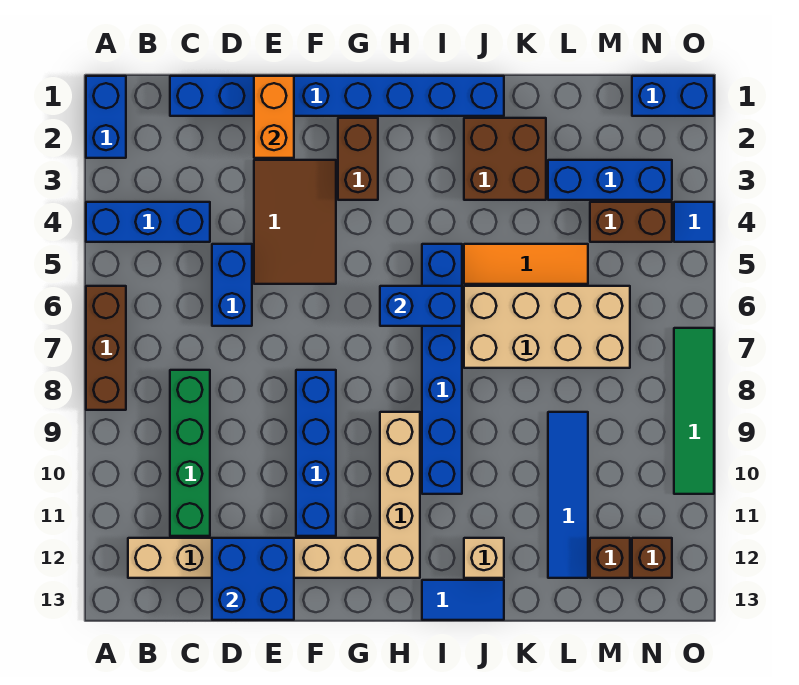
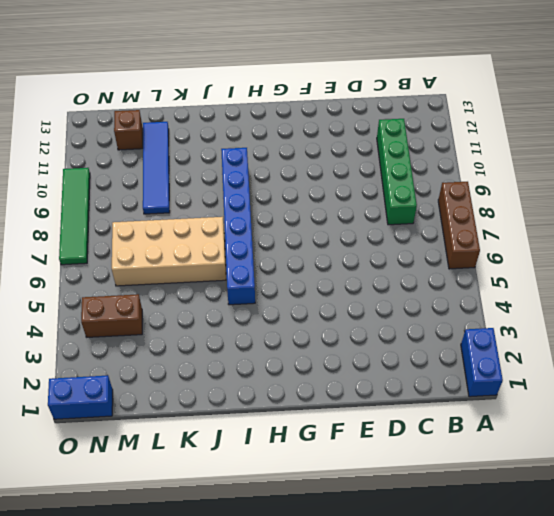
none -> blue 1x3 brick [86,202,210,242]
none -> tan 1x6 brick [128,538,378,578]
none -> blue 1x8 brick [170,76,504,116]

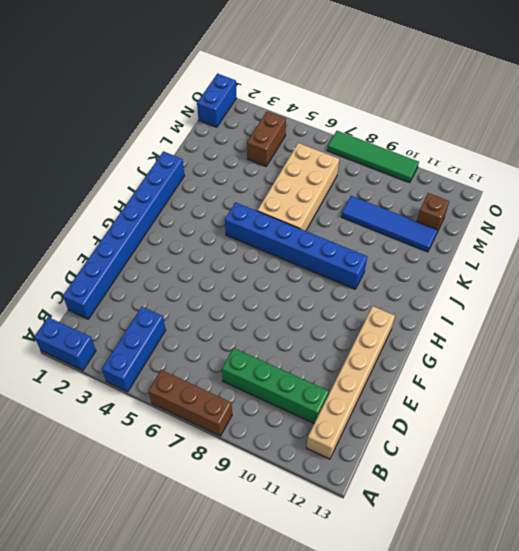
none -> blue 1x2 brick [212,244,252,326]
none -> brown 2x3 tile [254,160,336,284]
none -> blue 1x4 brick [296,370,336,536]

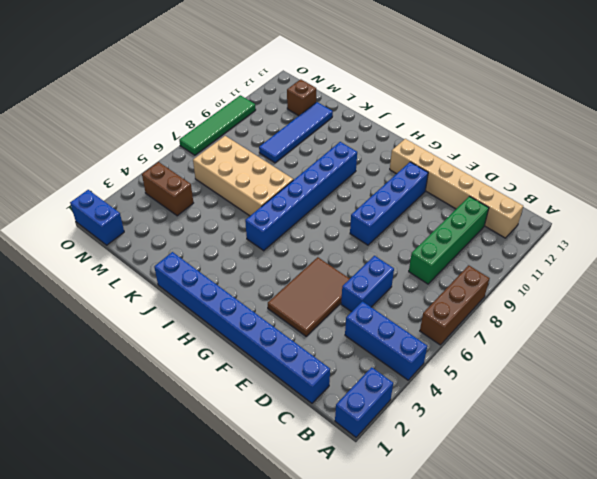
none -> brown 1x2 brick [338,118,378,200]
none -> tan 1x4 brick [380,412,420,578]
none -> blue 1x2 tile [422,580,504,620]

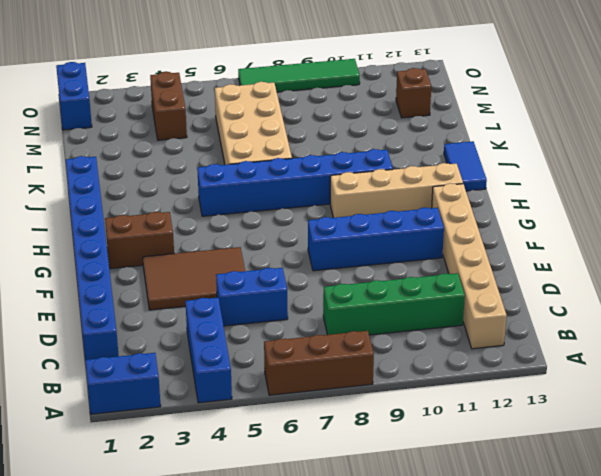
none -> brown 2x2 brick [464,118,546,200]
none -> orange 1x3 tile [464,244,588,284]
none -> tan 1x1 brick [464,538,504,578]

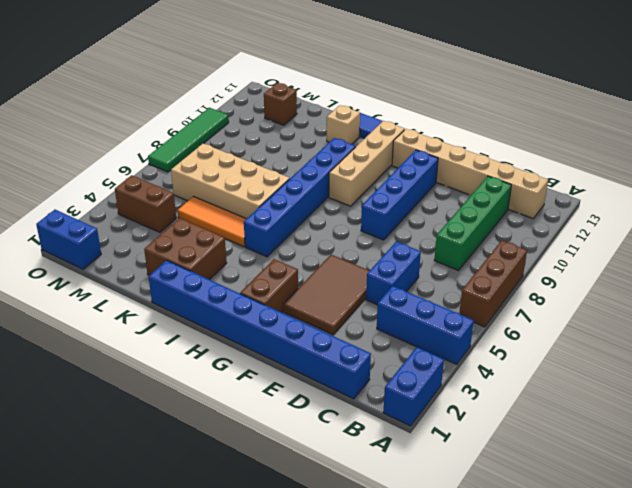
none -> blue 1x3 brick [548,160,672,200]
none -> blue 1x4 tile [548,412,588,578]
none -> brown 1x1 brick [632,538,672,578]

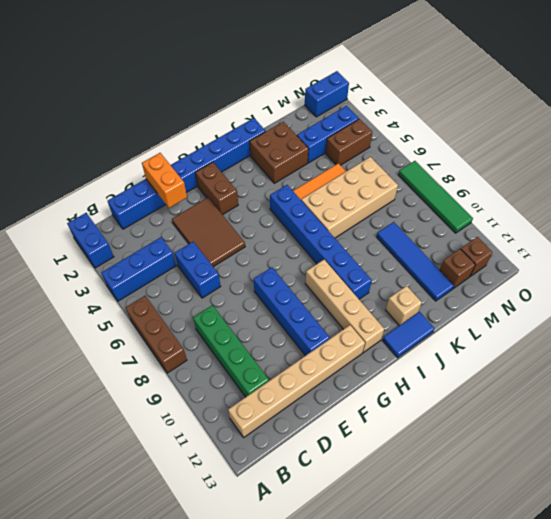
none -> blue 1x1 tile [674,202,714,242]
none -> blue 2x2 brick [212,538,294,620]
none -> blue 1x2 brick [380,286,462,326]

